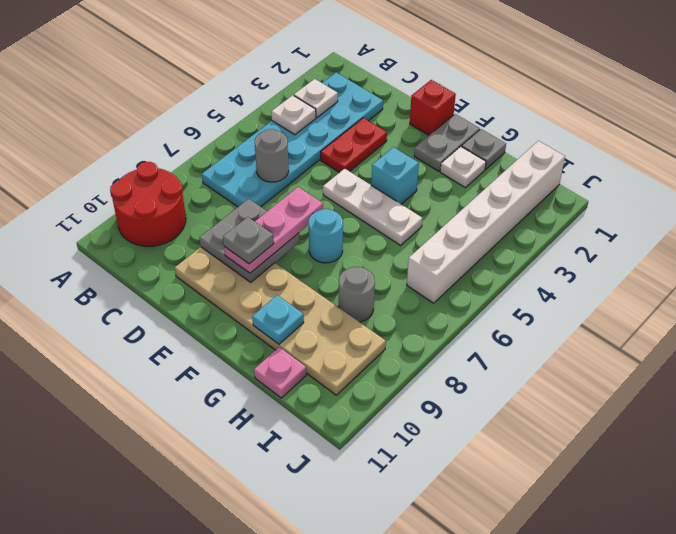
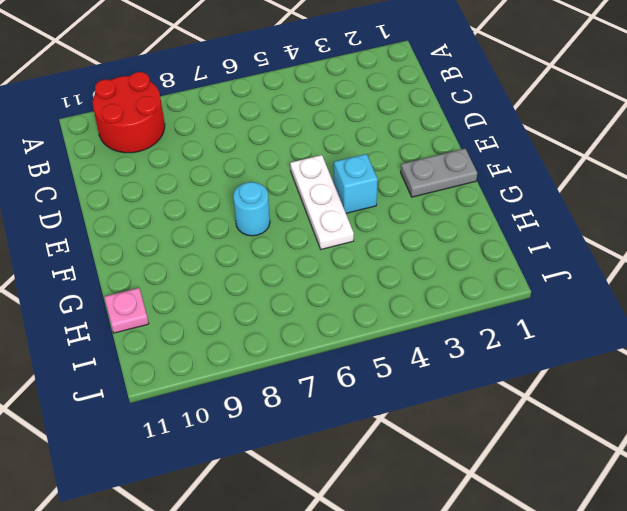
none -> cyan 2x6 plate [202,73,383,207]
none -> red 1x2 plate [321,118,387,173]
none -> tan 2x6 plate [175,247,386,395]

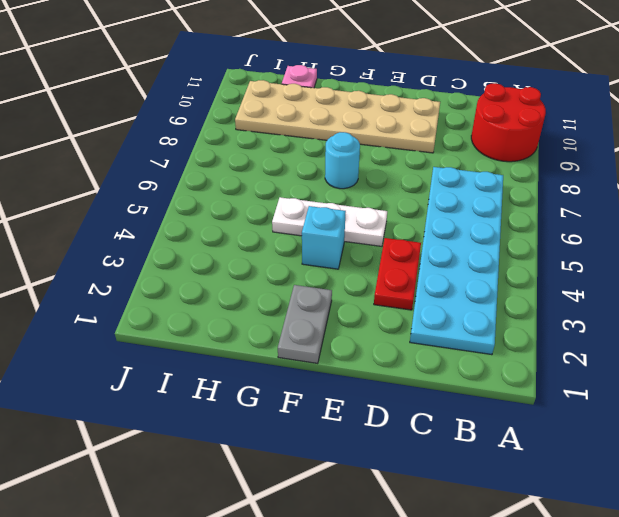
none -> red 1x1 brick [410,80,456,135]
none -> grey 1x1 plate [462,129,506,169]
none -> white 1x1 plate [440,147,486,188]

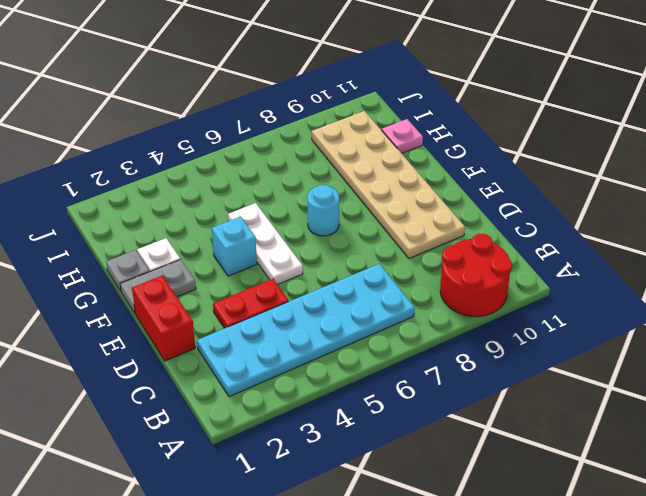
red 1x2 brick [132,276,195,361] -> red 1x1 brick [410,80,456,135]
none -> grey 1x1 round brick [339,267,375,322]
none -> white 1x6 brick [407,141,565,303]
none -> white 1x1 plate [294,79,338,117]

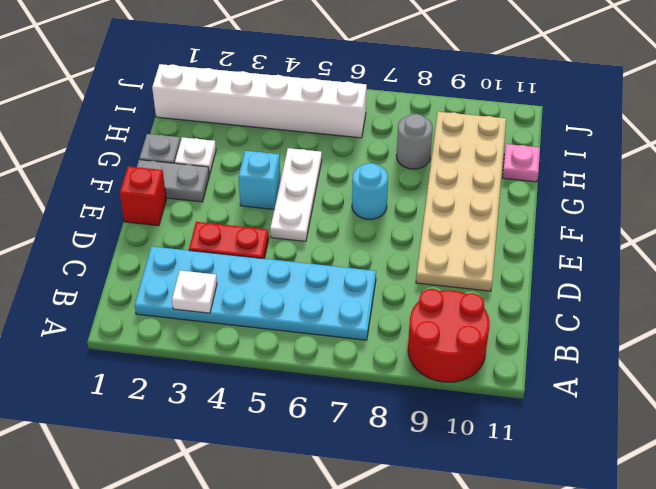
none -> white 1x1 plate [271,95,316,135]
none -> grey 1x1 round brick [255,129,289,182]
none -> grey 2x2 plate [200,199,299,282]

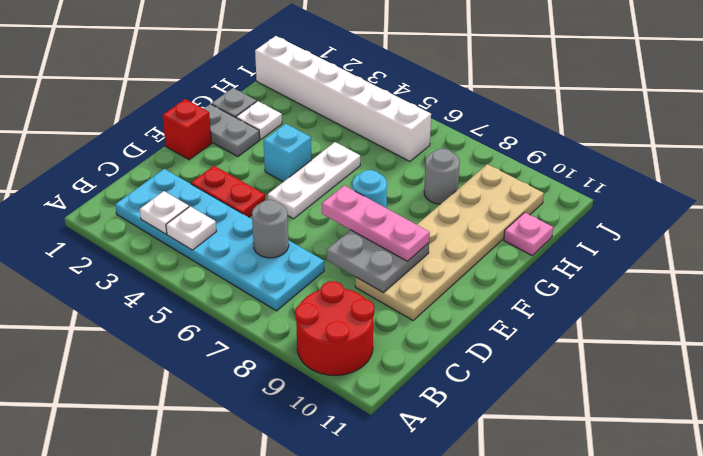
none -> cyan 1x1 plate [252,295,304,344]
none -> grey 1x1 plate [223,217,274,264]

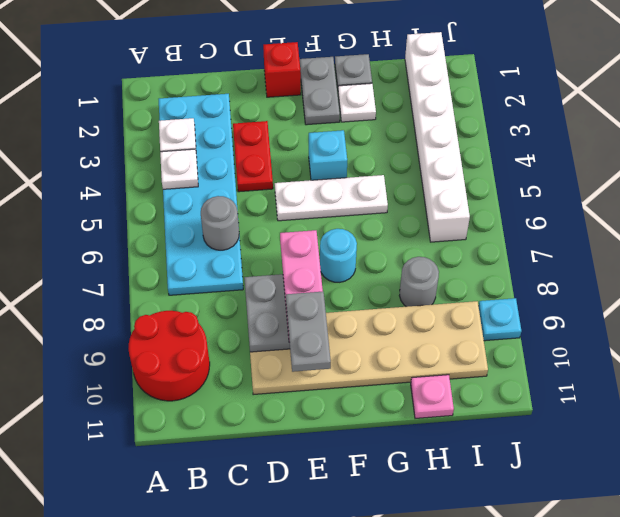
grey 1x2 plate [286,292,331,372] -> grey 1x1 plate [223,217,274,264]
cyan 1x1 plate [479,298,521,341] -> cyan 1x1 plate moved to [252,295,304,344]

